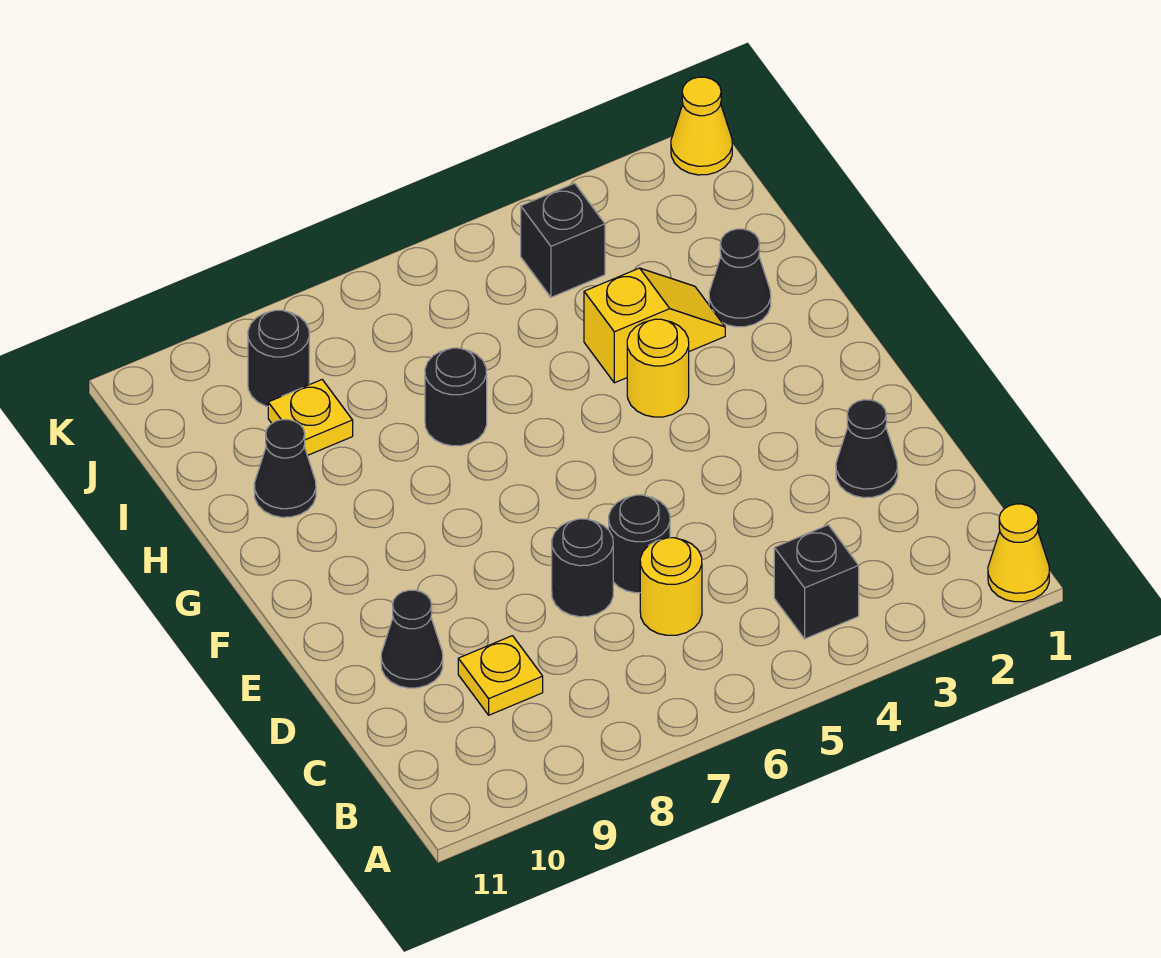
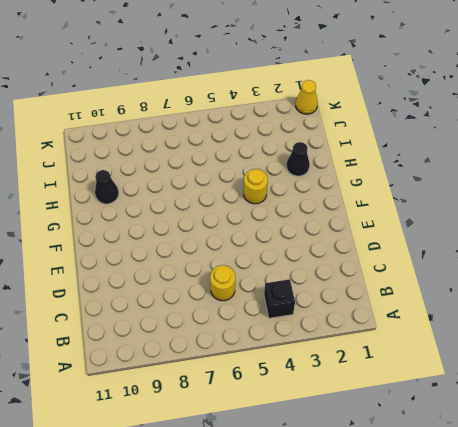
none -> yellow 1x1 cone [988,504,1049,602]
none -> yellow 1x1 plate [458,636,543,715]
none -> black 1x1 cone [836,400,898,498]

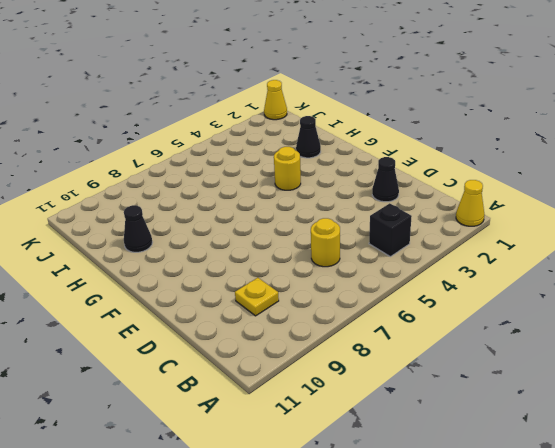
none -> black 1x1 round brick [609,495,670,593]
none -> black 1x1 round brick [552,519,613,617]
none -> black 1x1 cone [381,590,443,688]

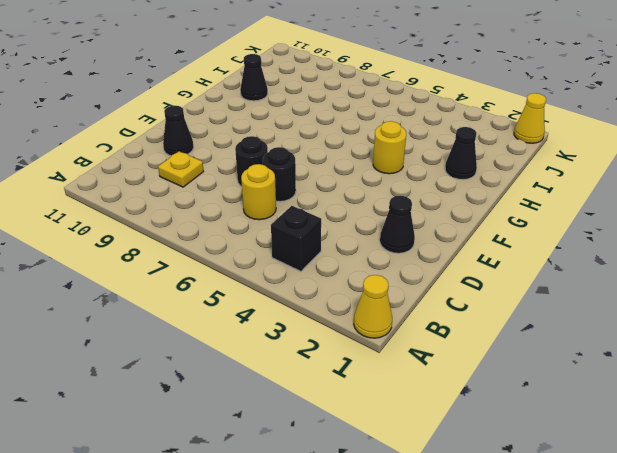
none -> yellow 1x2 slope [584,268,725,383]
none -> black 1x1 round brick [425,348,487,446]
none -> yellow 1x1 plate [268,380,353,456]

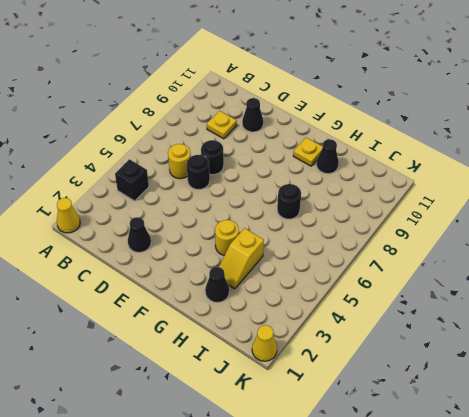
yellow 1x1 plate [293,138,323,166] -> yellow 1x1 plate moved to [268,380,353,456]
none -> black 1x1 brick [521,183,605,297]
none -> black 1x1 round brick [248,310,309,406]

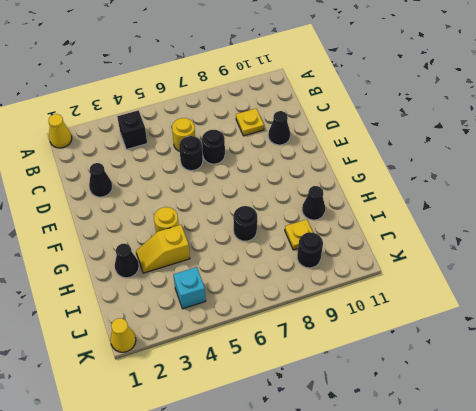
cyan 1x1 brick [173,267,206,309] -> black 1x1 brick [521,183,605,297]

